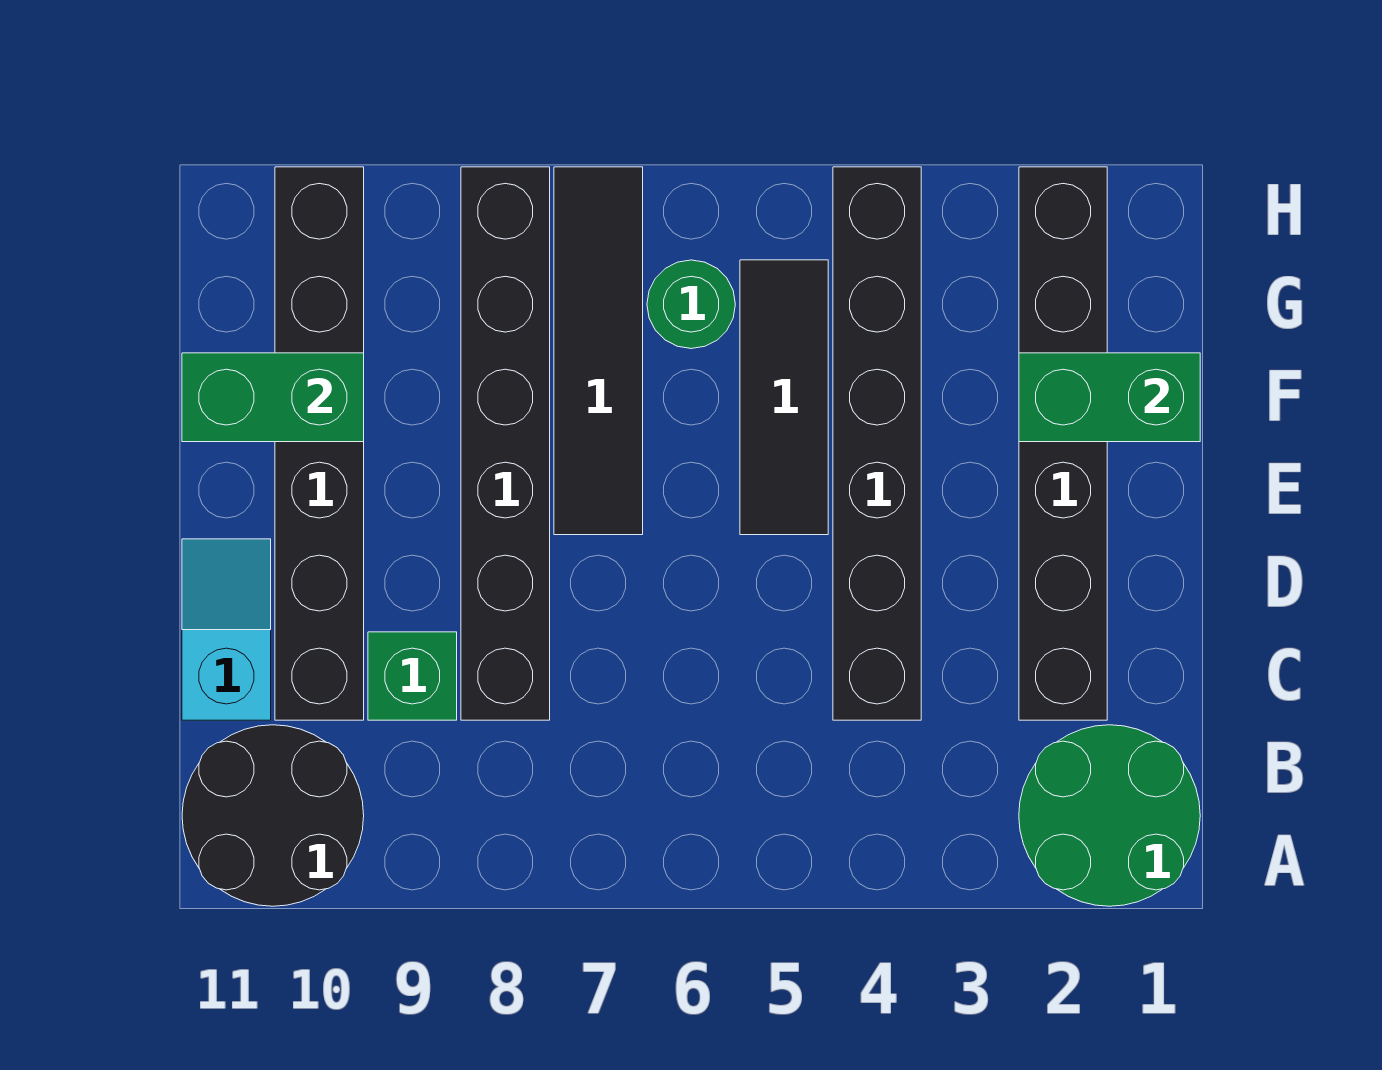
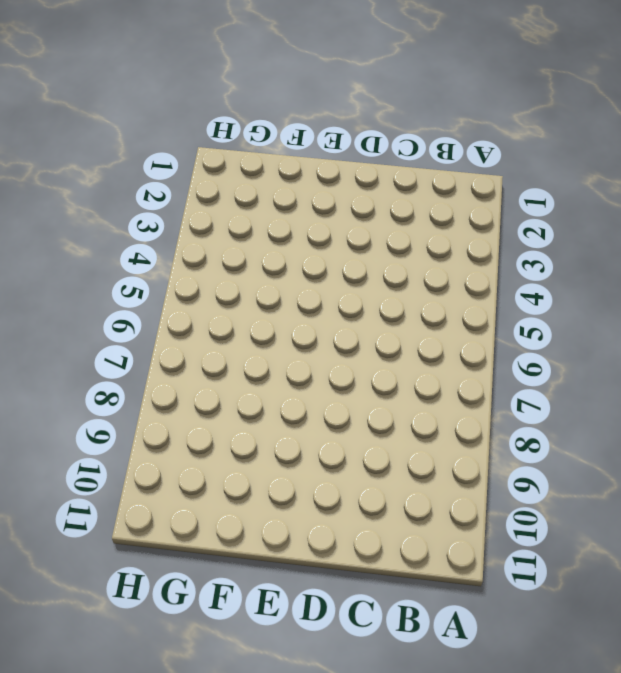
none -> green 2x2 round brick [1019,725,1200,906]
none -> black 2x2 round brick [182,725,364,906]
none -> black 1x6 brick [1019,167,1107,720]

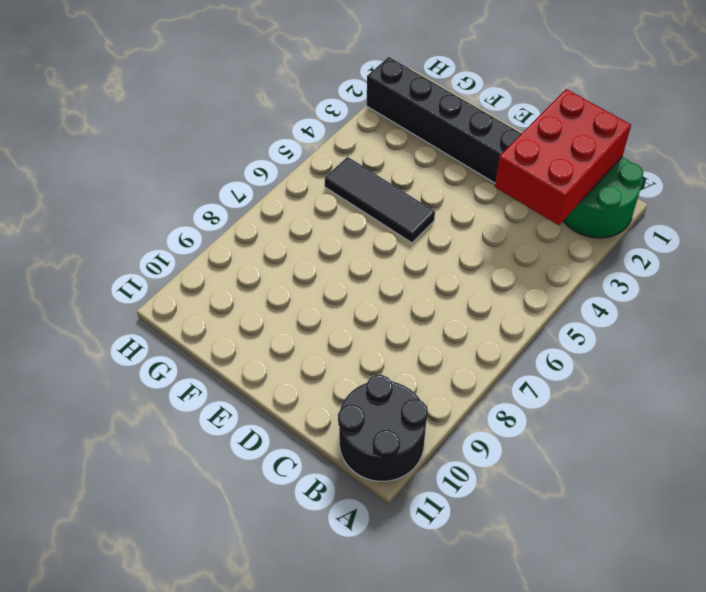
red 2x3 brick [495,89,631,225] -> none
none -> black 1x6 brick [833,167,921,720]
none -> black 1x6 brick [461,167,550,720]
none -> green 1x1 brick [368,632,457,720]

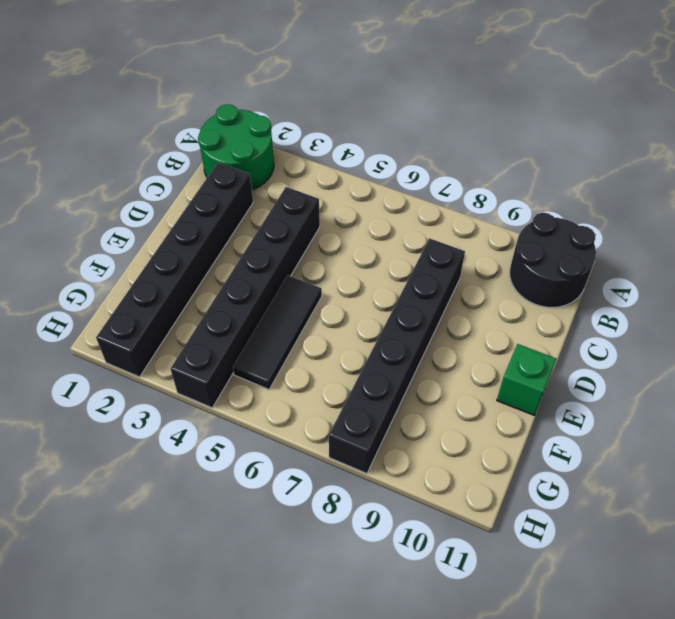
green 1x1 brick [497,344,556,415] -> green 1x1 brick moved to [368,632,457,720]
none -> black 1x6 brick [275,167,364,720]
none -> cyan 1x2 slope [182,539,271,720]
none -> black 1x4 tile [554,167,643,535]

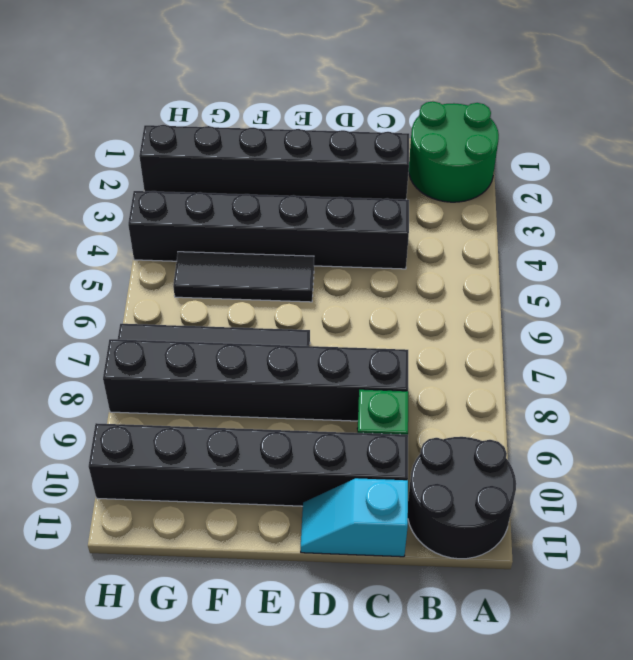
none -> green 1x1 round brick [647,260,735,349]
none -> green 1x2 brick [1019,353,1200,442]
none -> green 1x2 brick [182,353,364,442]

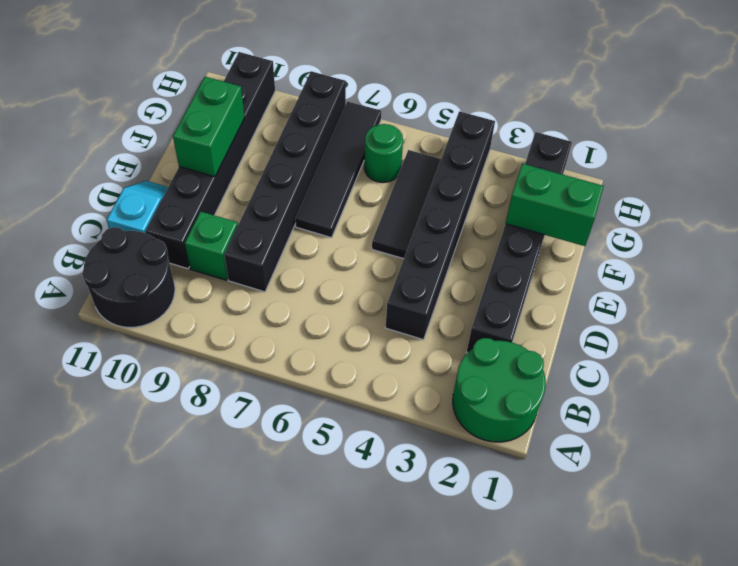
green 1x2 brick [173,77,245,177] -> green 1x2 brick turned to [182,353,364,442]

